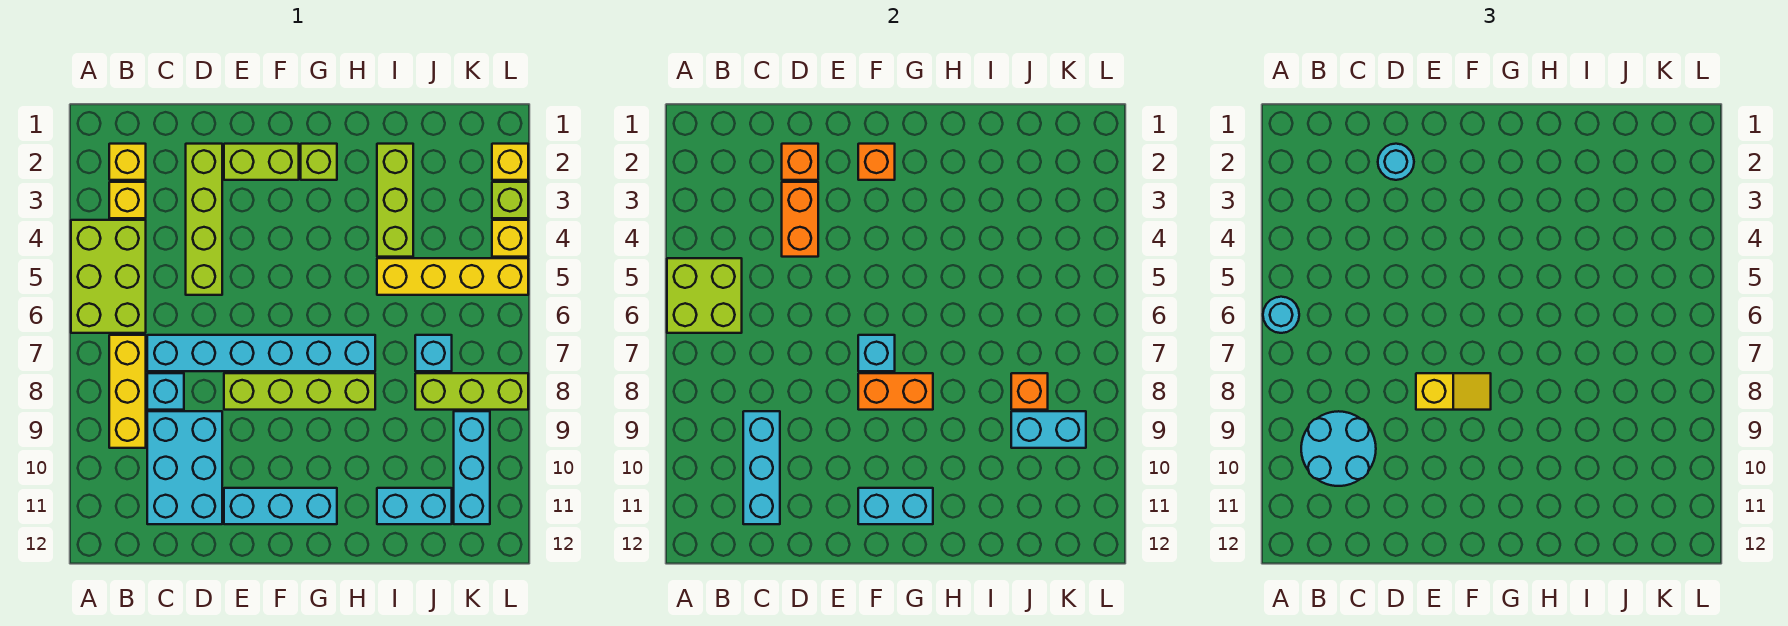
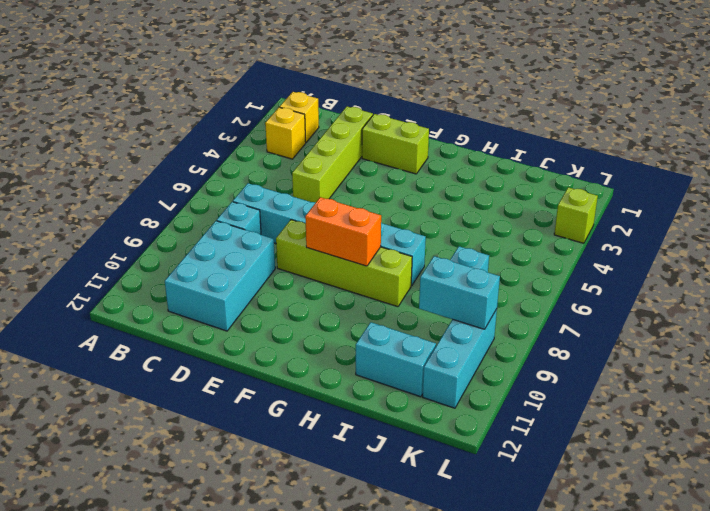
none -> lime 2x3 brick [71,220,146,333]
none -> yellow 1x3 brick [109,335,146,448]
none -> cyan 1x3 brick [224,488,337,524]
none -> lime 1x1 brick [301,144,337,180]

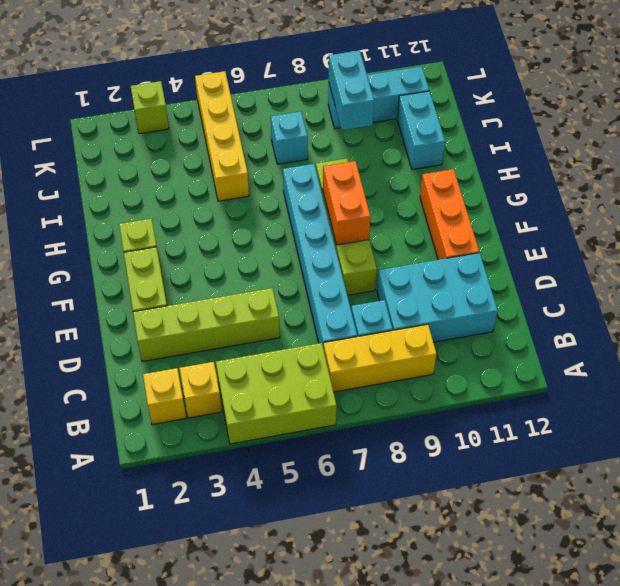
orange 1x3 brick [420,169,479,260] -> cyan 1x3 brick [224,488,337,524]
none -> lime 1x3 brick [377,144,413,257]
none -> lime 1x3 brick [415,373,528,410]
none -> yellow 1x1 brick [492,144,528,180]
none -> yellow 1x1 brick [492,220,528,257]

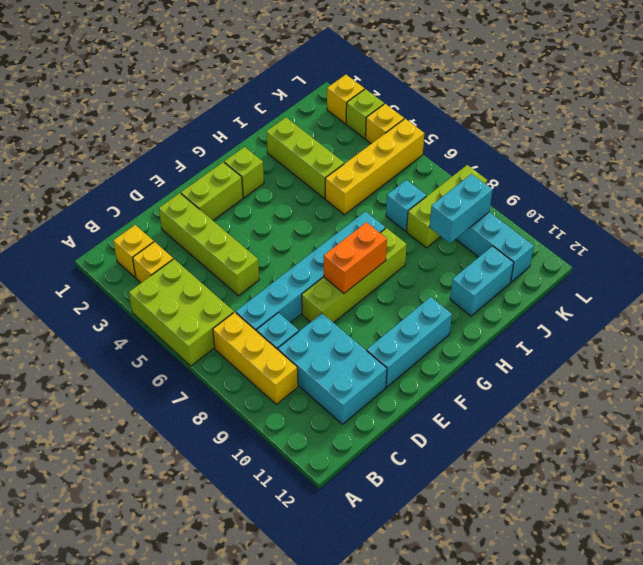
none -> lime 2x2 brick [667,258,742,333]
none -> cyan 1x3 brick [743,411,780,524]
none -> orange 1x1 brick [782,144,818,180]
none -> orange 1x2 brick [782,182,818,257]

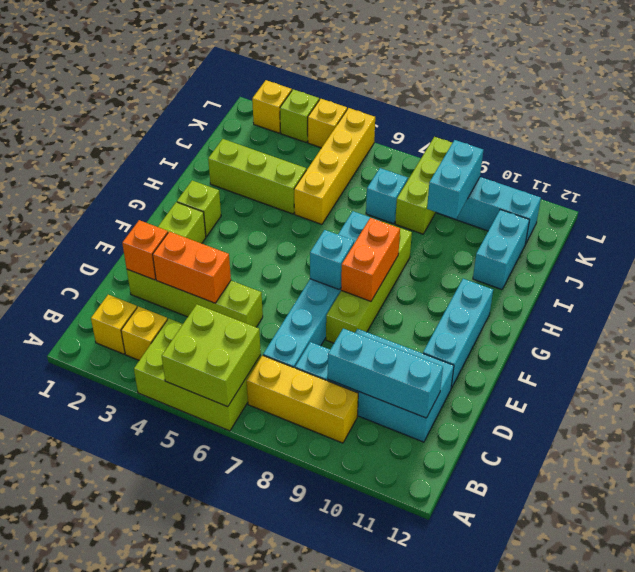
none -> orange 1x1 brick [858,144,895,180]
none -> cyan 1x2 brick [858,488,933,524]
none -> orange 1x1 brick [1011,373,1048,410]
none -> cyan 1x1 round brick [1263,297,1299,333]

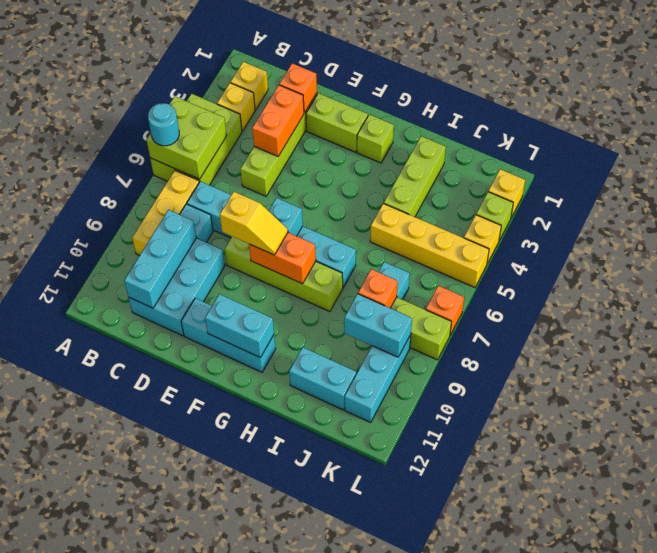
orange 1x1 brick [426,286,464,335] -> orange 1x1 brick moved to [858,144,895,180]
none -> cyan 2x2 round brick [1301,411,1376,486]
none -> cyan 1x1 round brick [1378,144,1414,180]

